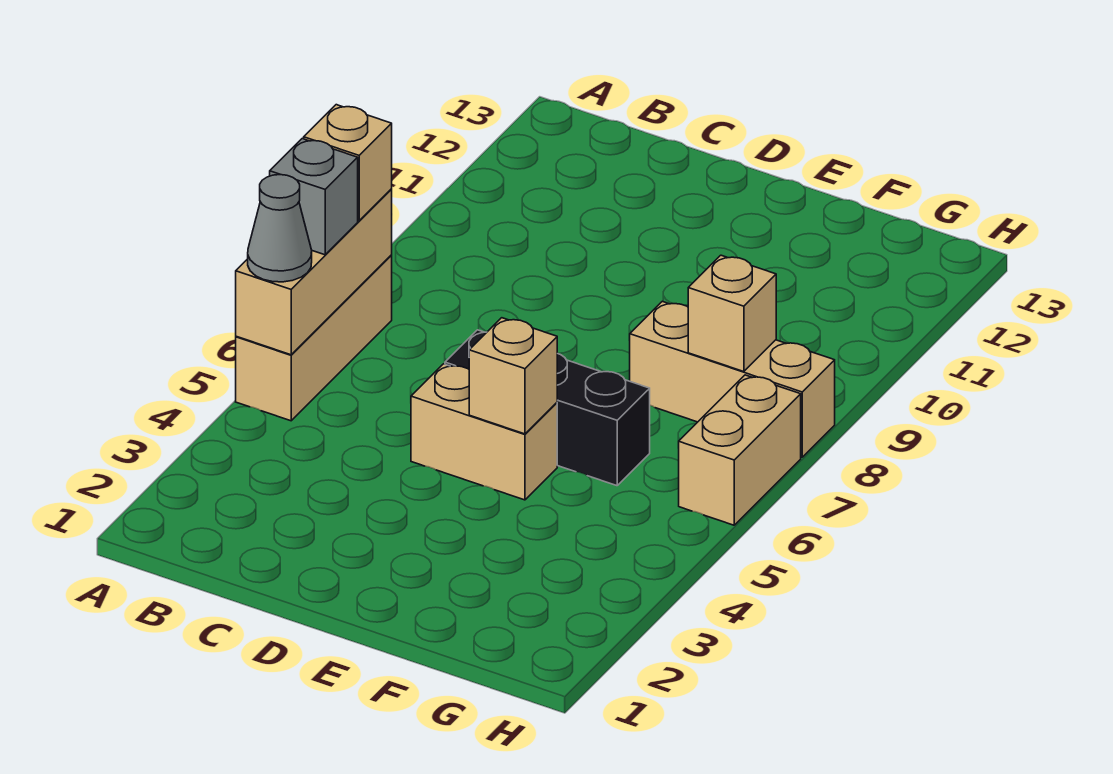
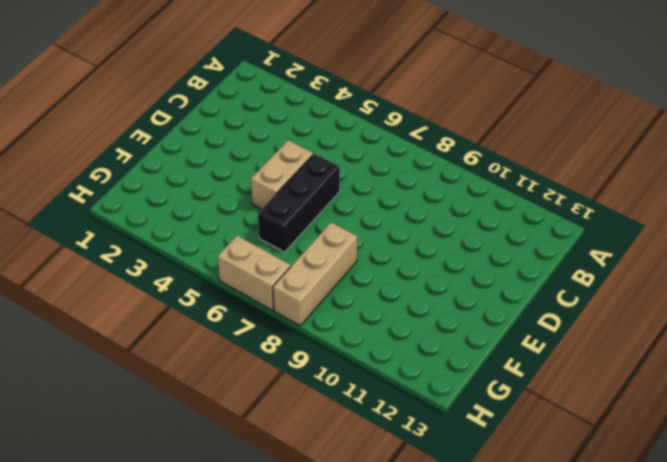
none -> tan 1x3 brick [236,256,392,421]
none -> tan 1x3 brick [236,190,392,355]

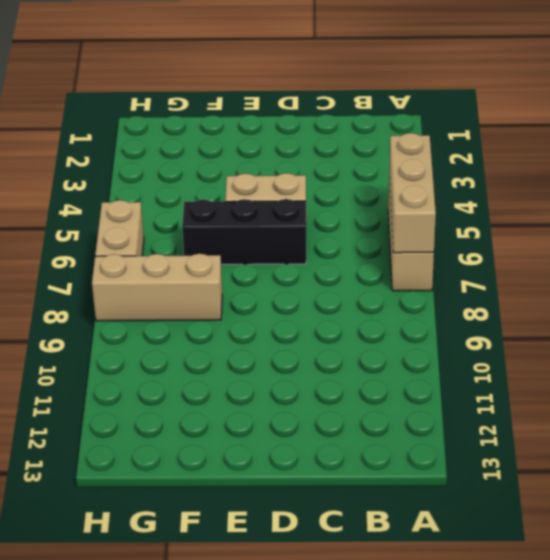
none -> tan 1x1 brick [469,318,558,434]
none -> tan 1x1 brick [688,255,776,372]

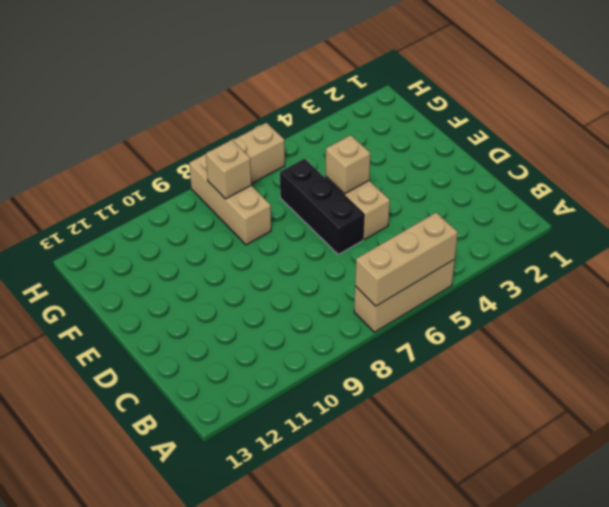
none -> grey 1x1 cone [248,175,312,282]
none -> grey 1x1 brick [270,139,358,255]

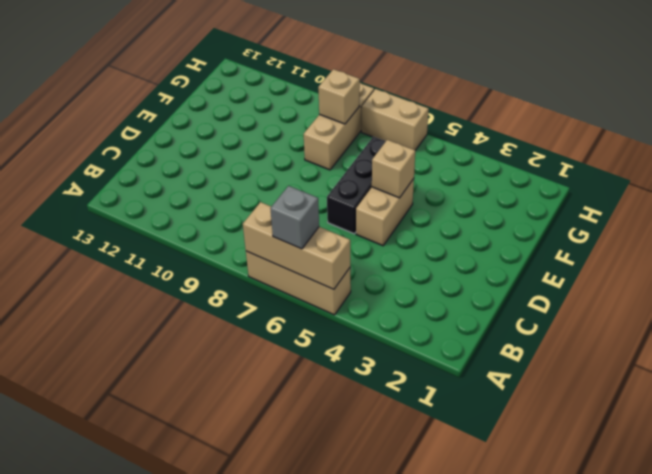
none -> grey 1x1 cone [248,175,312,282]
none -> tan 1x1 brick [304,105,392,221]

